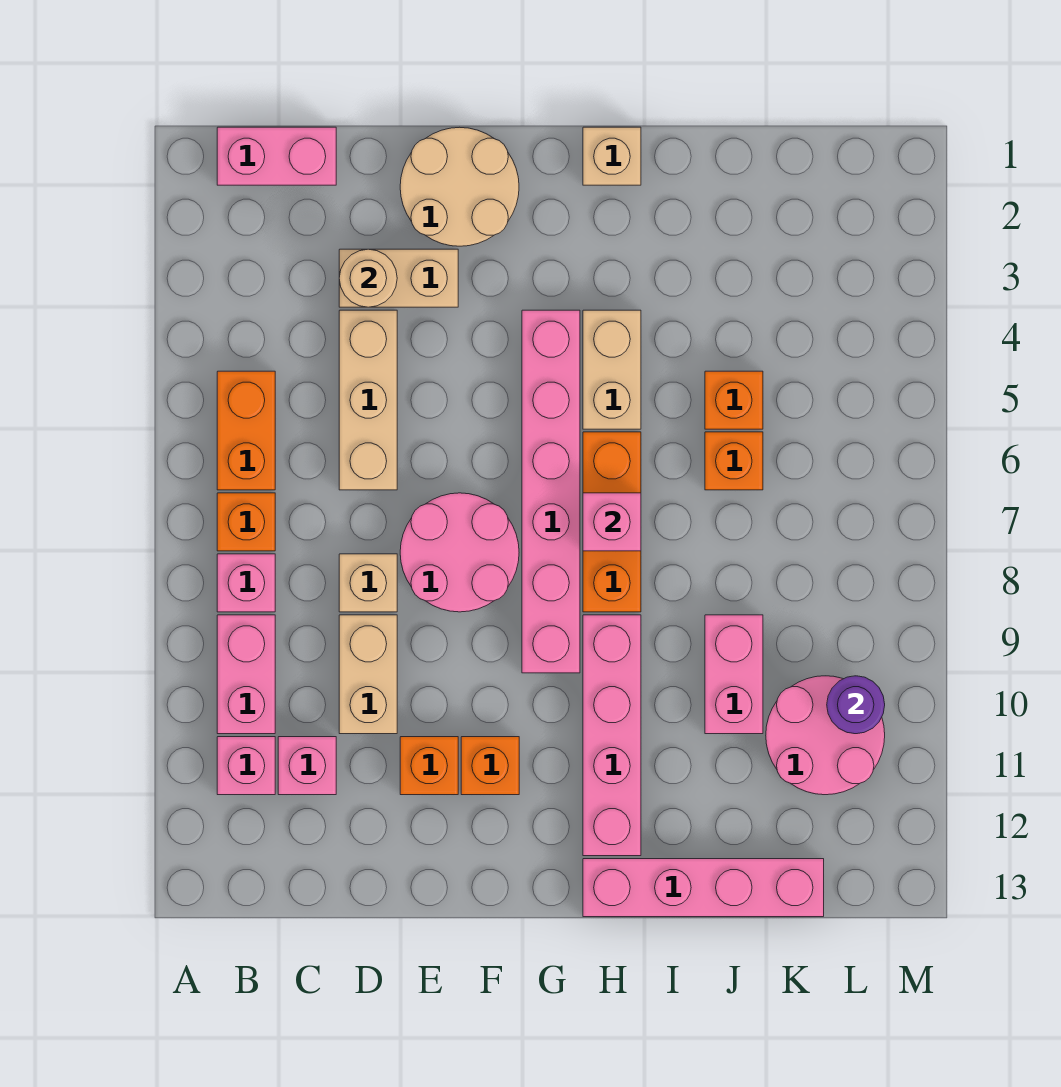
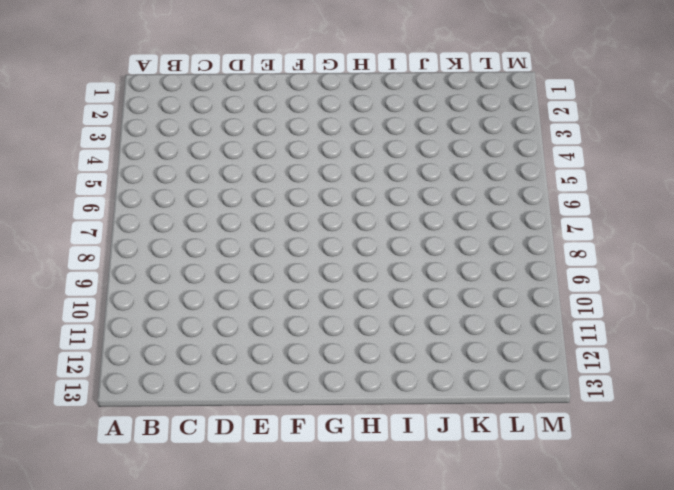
none -> pink 1x2 brick [217,127,336,185]
none -> orange 1x2 brick [217,371,275,490]
none -> orange 1x1 brick [217,493,275,551]

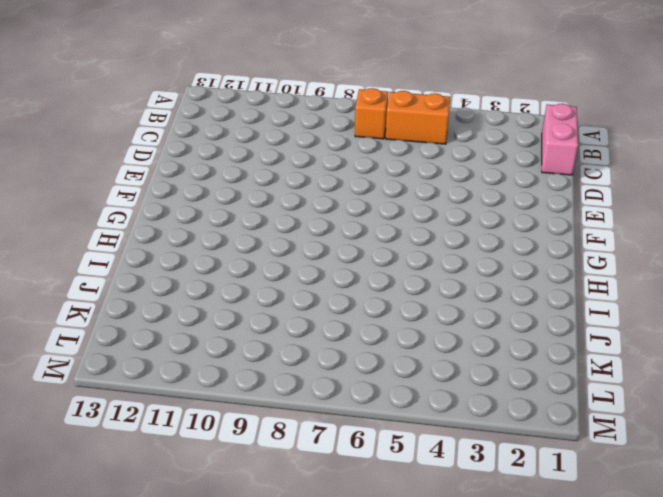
none -> pink 1x1 brick [217,554,275,612]
none -> pink 1x2 brick [217,615,275,734]
none -> pink 1x1 brick [217,737,275,795]

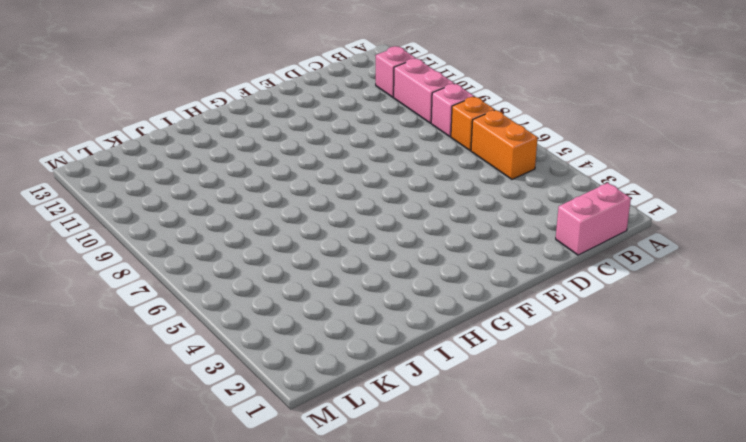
none -> pink 1x1 brick [278,737,336,795]
none -> tan 1x2 brick [339,249,458,307]
none -> tan 1x3 brick [339,310,397,490]

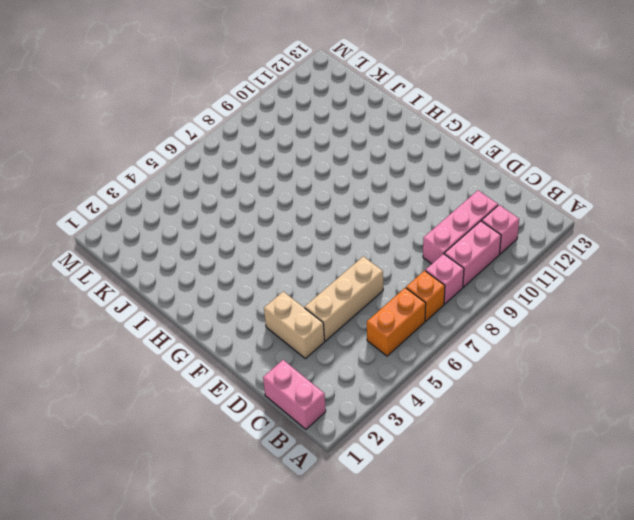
pink 1x3 brick [423,190,498,264] -> pink 1x1 brick [278,737,336,795]
none -> tan 1x1 brick [339,554,397,612]
none -> tan 1x2 brick [339,615,397,734]
none -> tan 2x2 round brick [400,127,519,246]

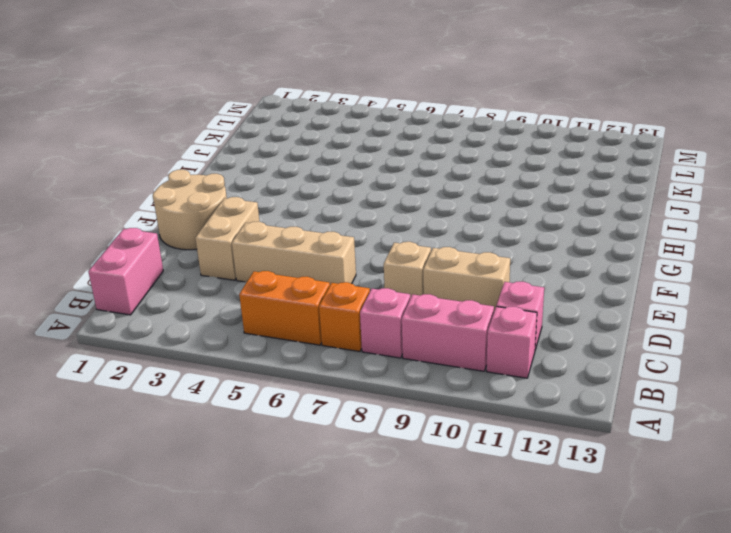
none -> pink 2x2 round brick [400,493,519,612]
none -> orange 1x1 brick [400,737,458,795]
none -> orange 1x1 brick [461,737,519,795]

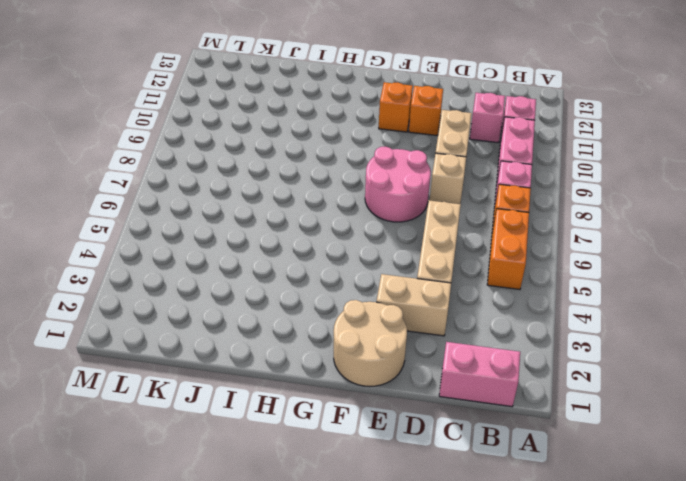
none -> pink 1x6 brick [522,310,580,673]
none -> tan 1x1 brick [583,127,641,185]
none -> tan 1x2 brick [583,310,641,429]

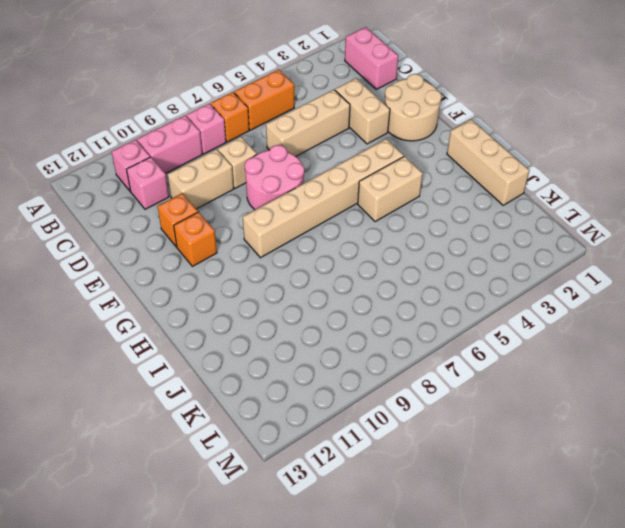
tan 1x6 brick [243,139,404,258] -> pink 1x6 brick [522,310,580,673]
tan 1x3 brick [447,119,529,205] -> tan 1x1 brick [583,127,641,185]
none -> orange 1x3 brick [583,432,641,612]
none -> pink 1x4 brick [583,615,641,856]
none -> pink 1x4 brick [583,859,824,917]

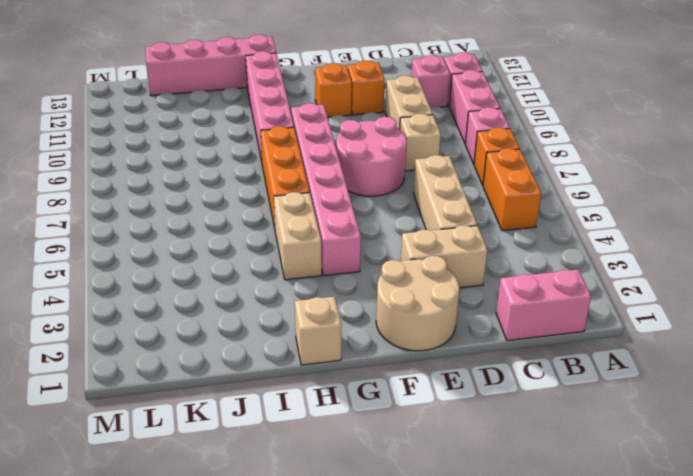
none -> orange 1x1 brick [705,371,763,429]
none -> orange 1x1 brick [705,432,763,490]
none -> pink 1x2 brick [705,615,763,734]

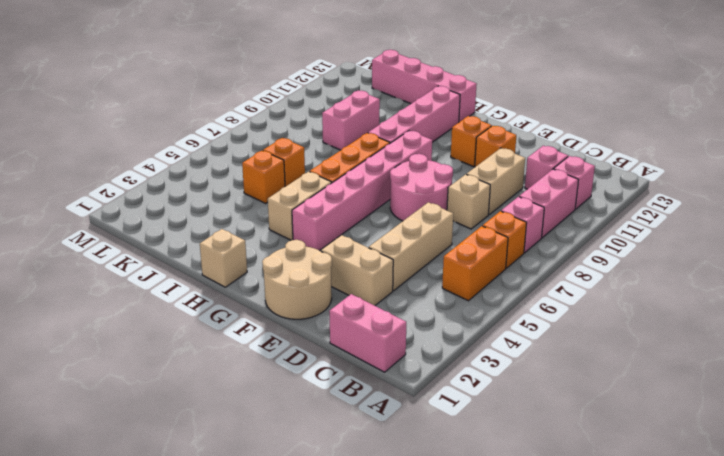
none -> pink 2x2 round brick [766,676,885,795]
none -> tan 1x1 round brick [339,249,397,307]
none -> pink 1x1 brick [583,493,641,551]

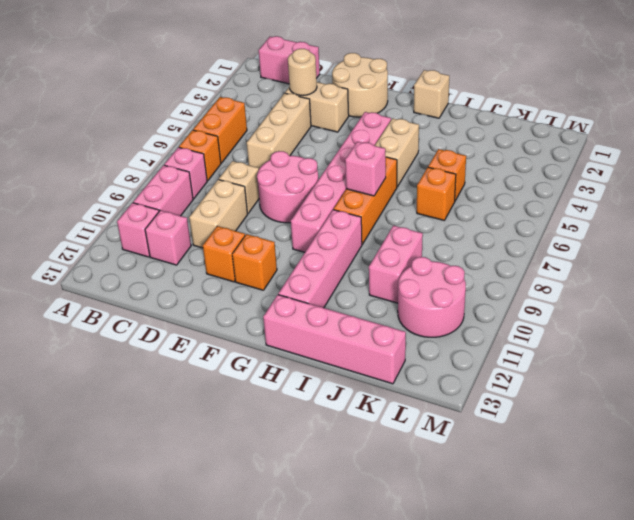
none -> purple 1x1 round brick [827,676,885,734]

